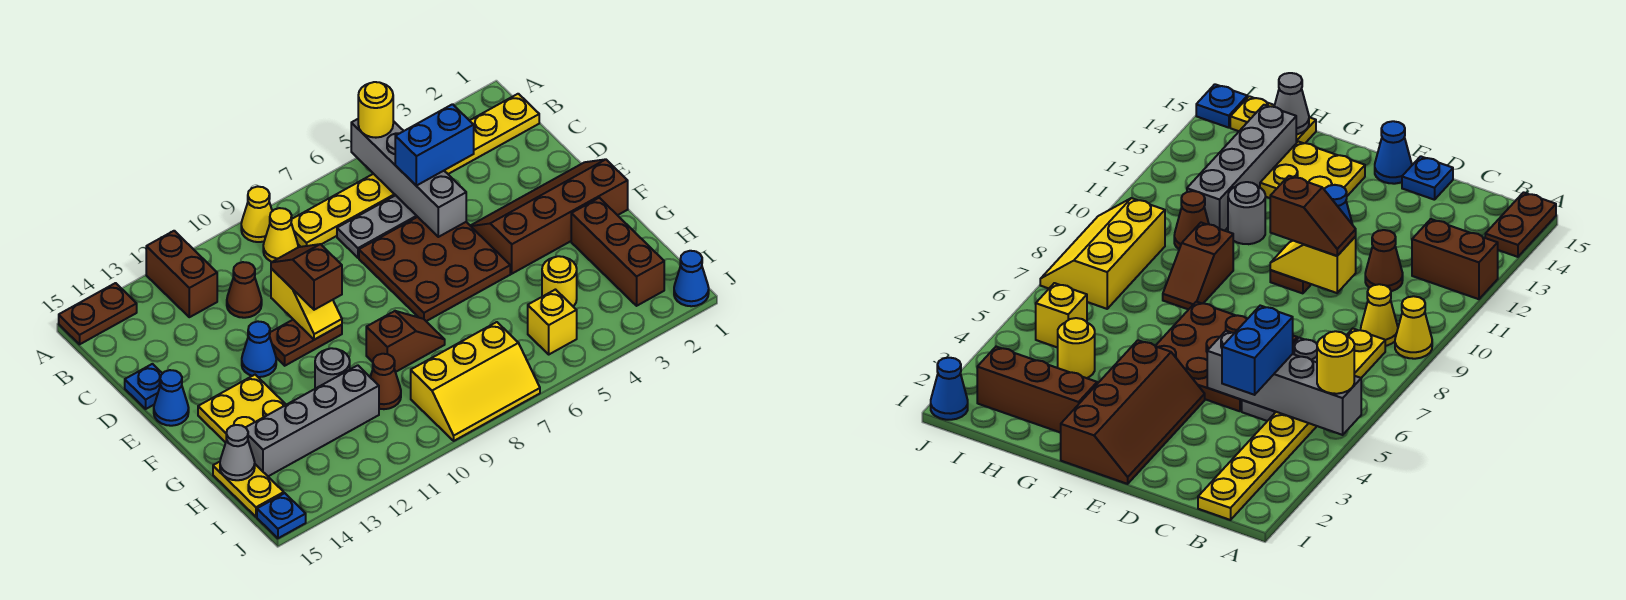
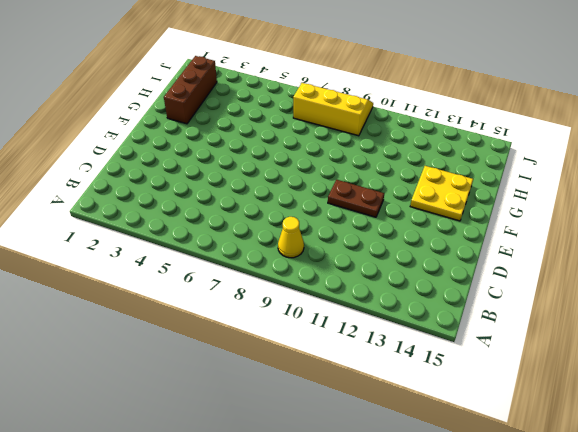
none -> yellow 1x1 cone [241,187,272,242]
none -> brown 1x2 brick [146,231,217,317]
none -> brown 1x2 plate [59,283,137,344]
none -> yellow 1x8 plate [291,94,539,247]

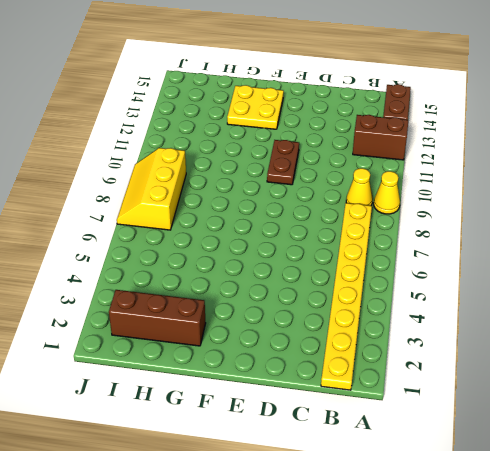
none -> grey 1x3 plate [337,195,417,258]
none -> brown 1x1 cone [227,262,262,318]
none -> brown 3x3 plate [359,217,510,321]
none -> blue 1x1 plate [125,364,163,409]

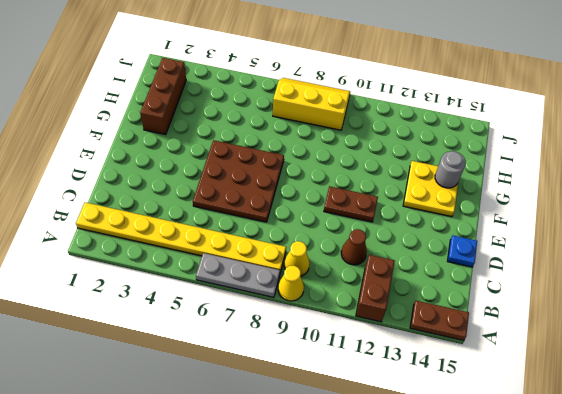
grey 1x3 plate [196,253,280,297] -> grey 1x3 plate moved to [337,195,417,258]
grey 1x1 round brick [435,151,466,188] -> grey 1x1 round brick moved to [315,348,350,389]
none -> brown 2x4 slope [470,159,628,274]
none -> blue 1x1 cone [242,321,276,377]
none -> blue 1x1 cone [154,370,189,426]
none -> brown 1x2 slope [366,311,445,372]

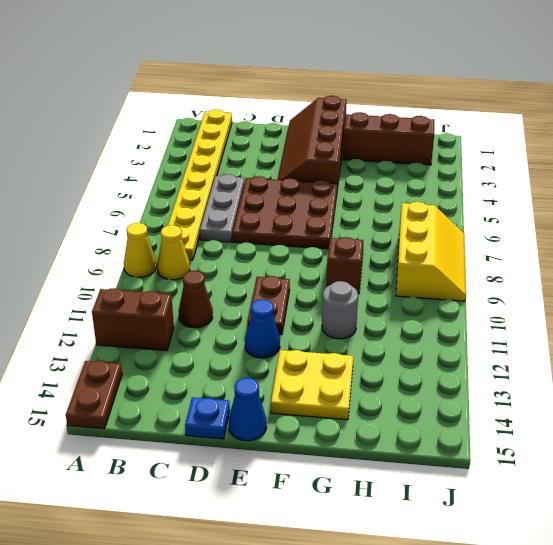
none -> yellow 1x1 round brick [542,256,577,307]
none -> brown 1x1 cone [370,354,401,409]
none -> grey 1x4 brick [245,365,379,476]
none -> yellow 1x2 plate [213,462,284,517]

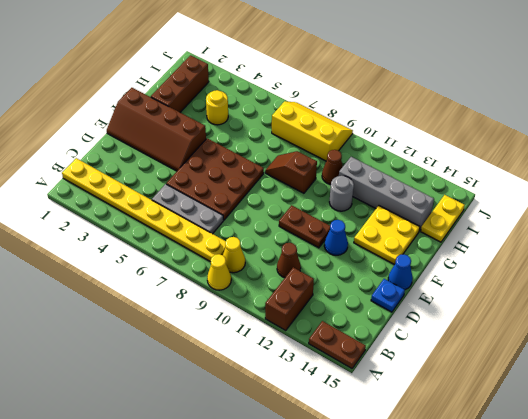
none -> yellow 1x1 brick [528,290,577,354]
none -> blue 1x1 cone [674,251,709,306]
none -> blue 1x1 plate [257,493,306,538]
none -> grey 1x4 brick [351,119,466,237]

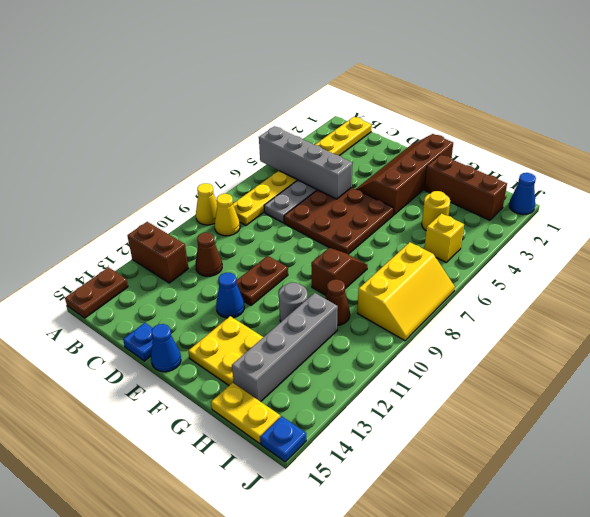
none -> yellow 1x2 slope [271,269,342,340]
none -> grey 1x1 cone [220,425,255,480]
none -> yellow 1x1 round brick [358,82,393,138]
none -> blue 1x2 brick [395,104,474,186]

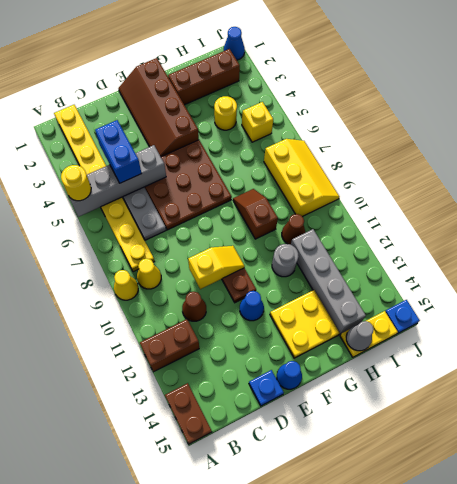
none -> brown 1x2 slope [271,244,342,310]

